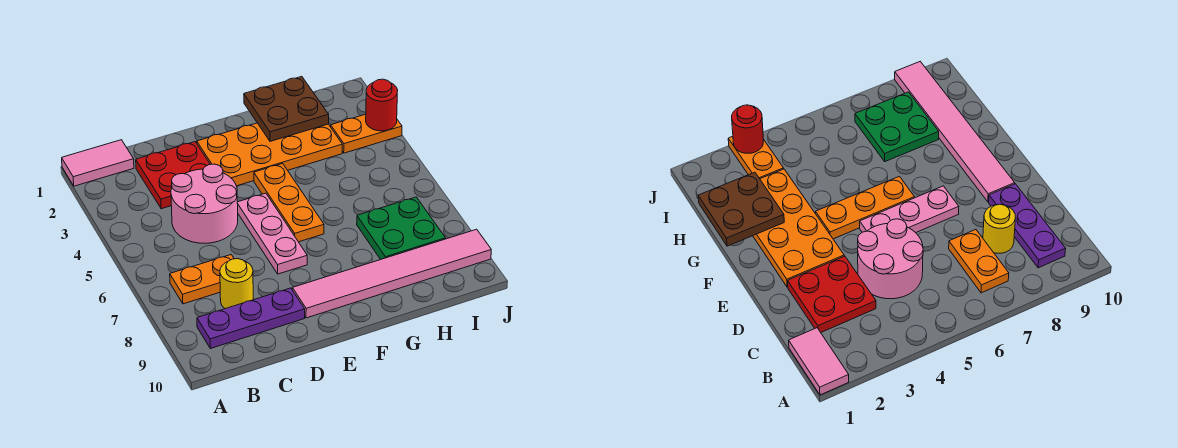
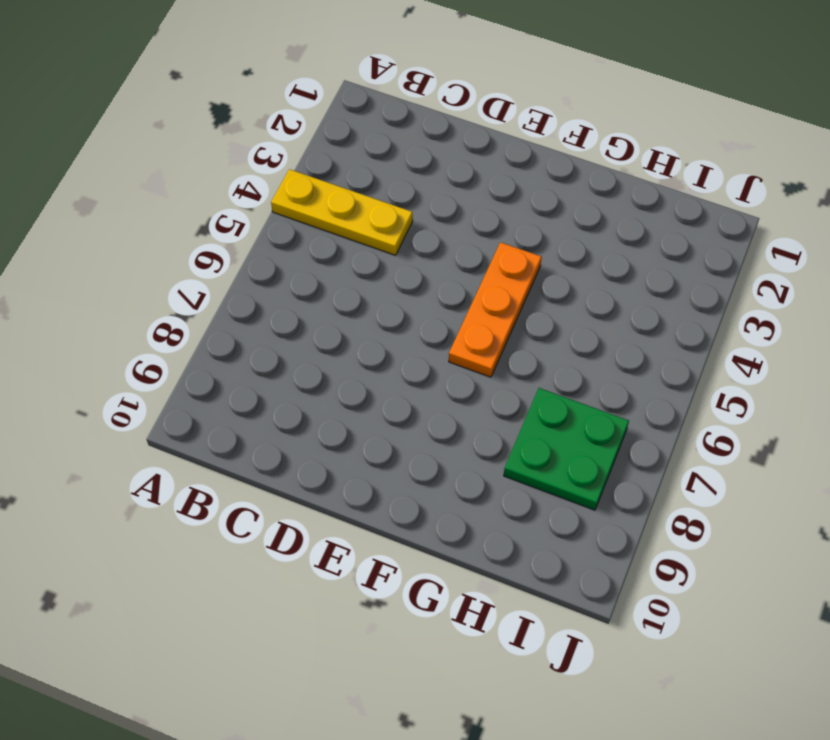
yellow 1x3 plate [271,169,413,255] -> pink 2x2 round brick [171,164,238,243]
none -> pink 1x2 tile [62,140,134,186]
none -> orange 1x2 plate [170,255,234,304]
none -> purple 1x3 plate [197,288,305,349]

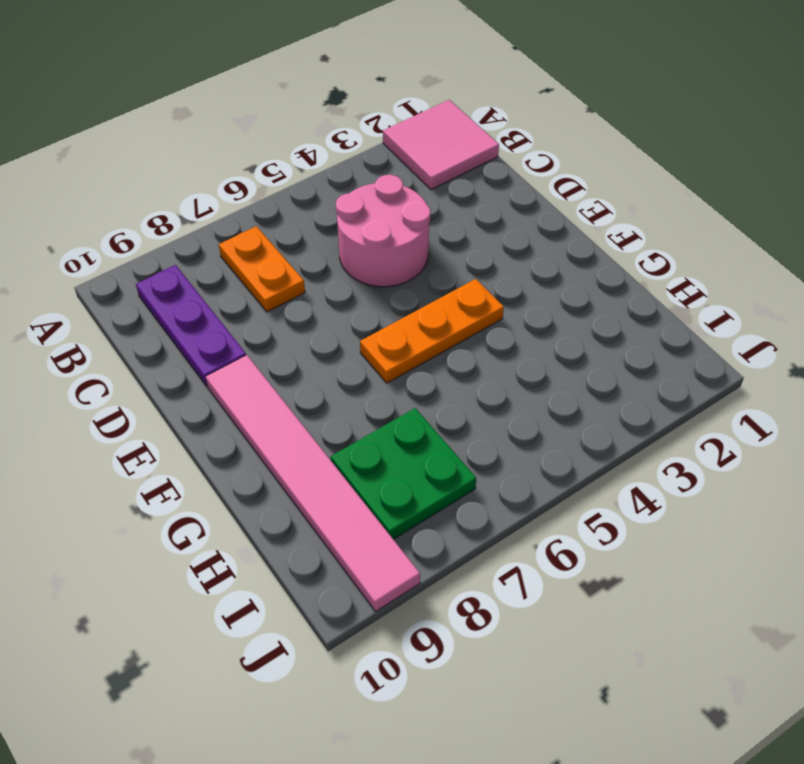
pink 2x2 tile [383,100,499,190] -> pink 1x2 tile [62,140,134,186]
none -> red 2x2 plate [136,142,210,209]
none -> yellow 1x1 round brick [220,259,253,309]
none -> orange 2x4 plate [197,123,342,186]

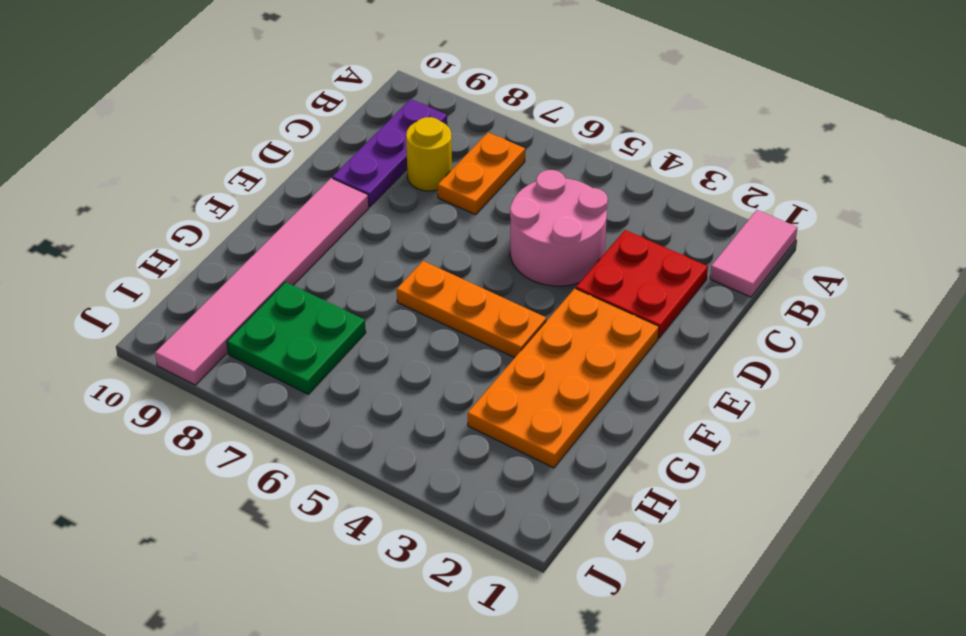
none -> pink 1x3 plate [237,193,307,274]
none -> orange 1x2 plate [331,114,402,153]
none -> brown 2x2 plate [244,76,329,141]

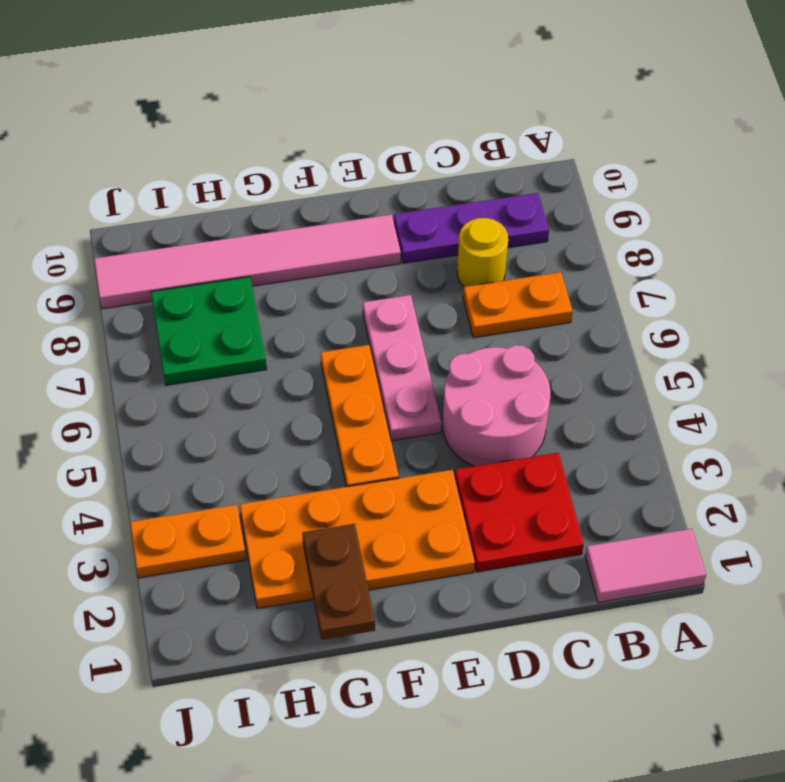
brown 1x2 plate [302,524,375,640] -> brown 2x2 plate [244,76,329,141]
none -> red 1x1 round brick [366,79,398,131]

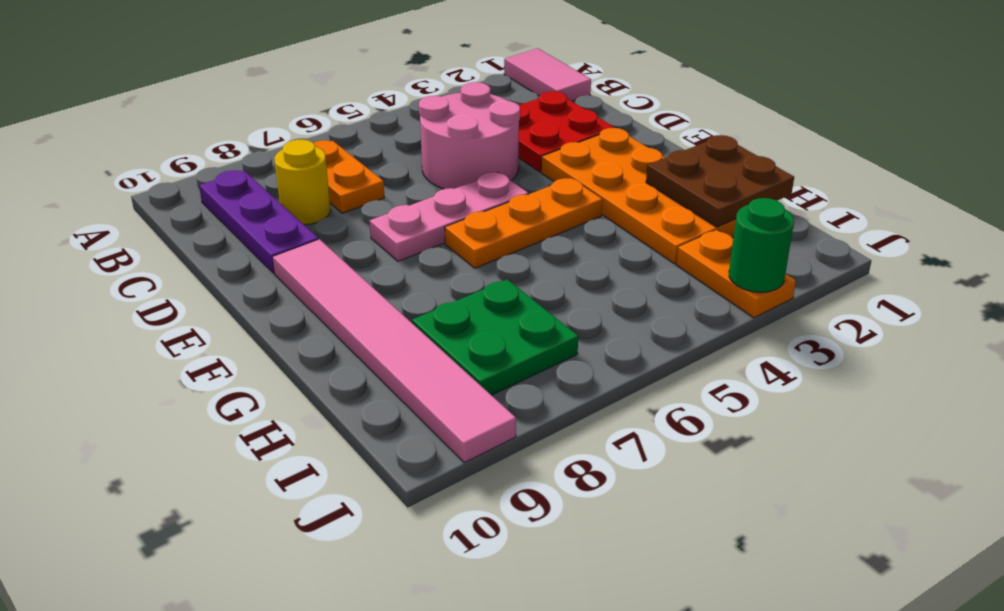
green 1x1 round brick [729,198,794,292] -> red 1x1 round brick [366,79,398,131]

